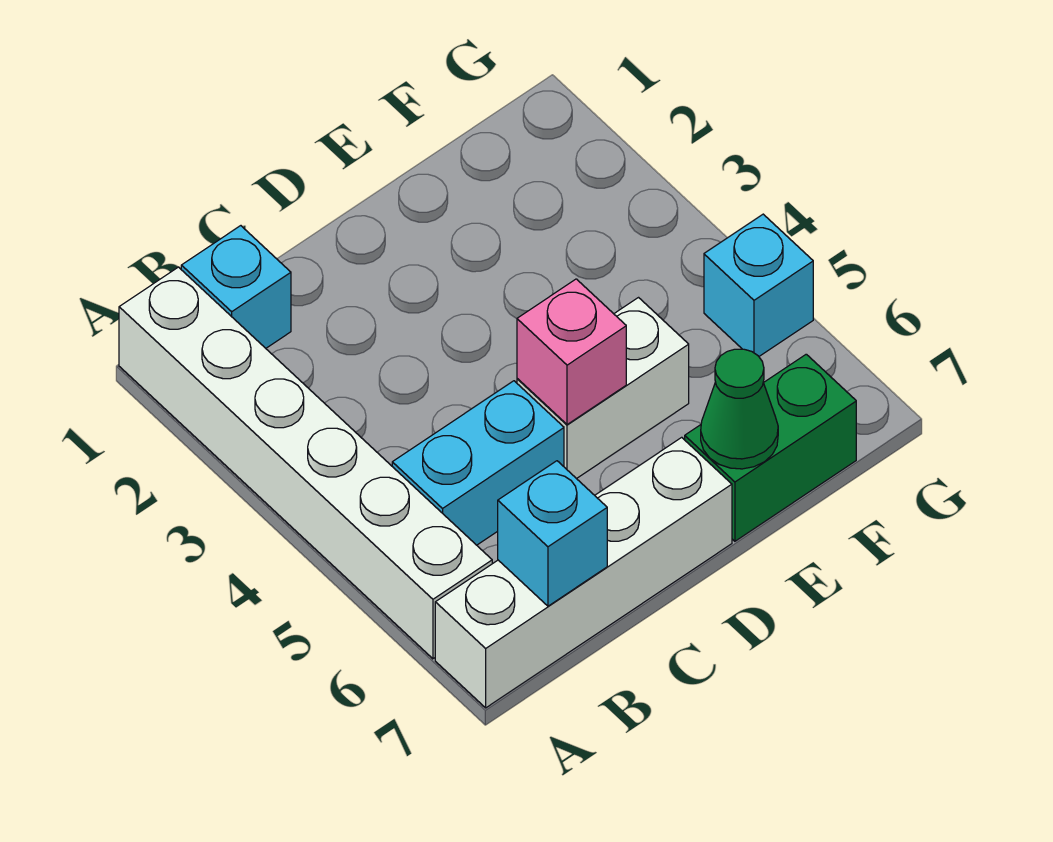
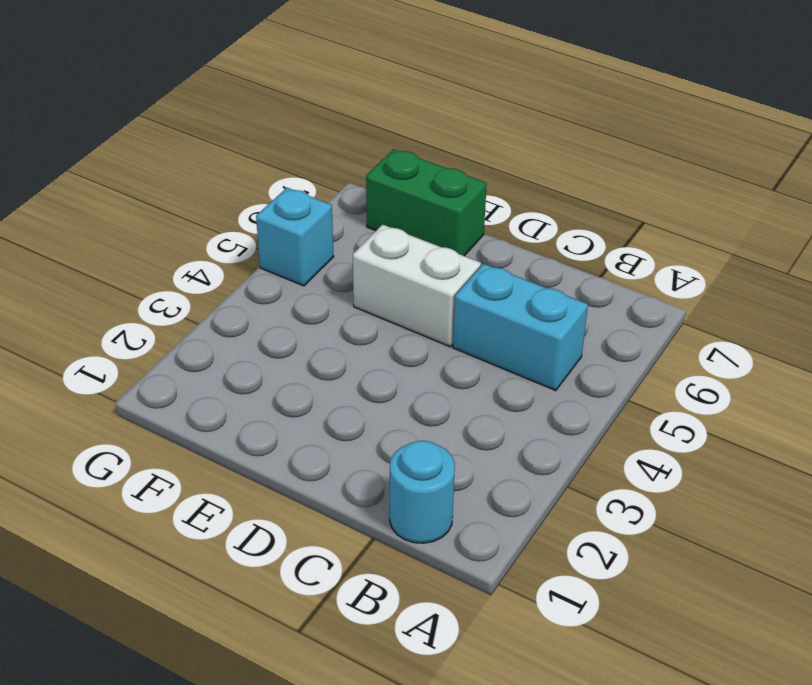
cyan 1x1 round brick [390,441,455,543] -> cyan 1x1 brick [181,226,291,348]
none -> white 1x6 brick [119,267,492,659]
none -> white 1x4 brick [435,437,732,708]

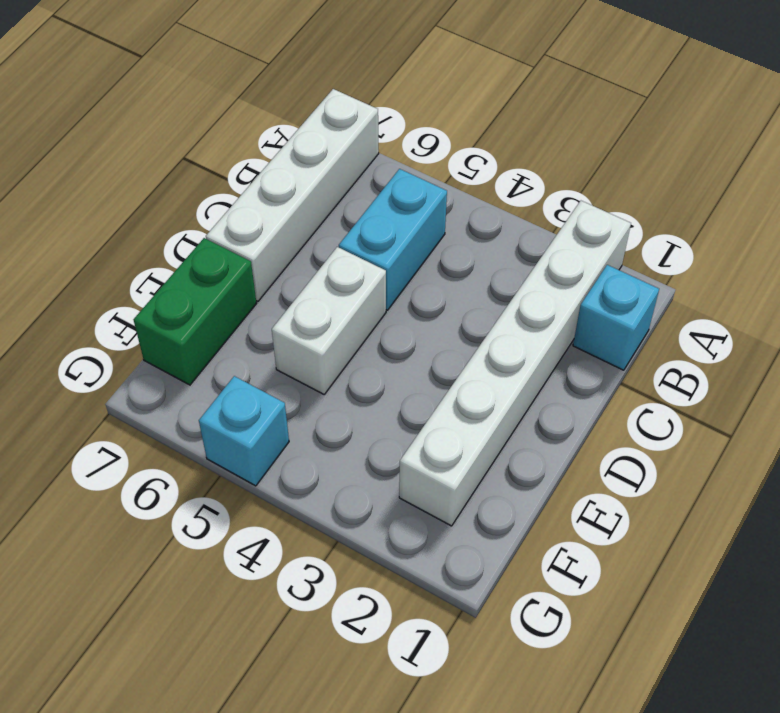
white 1x6 brick [399,201,631,526] -> white 1x6 brick turned to [119,267,492,659]
none -> cyan 1x1 brick [498,461,607,606]
none -> pink 1x1 brick [517,279,626,425]

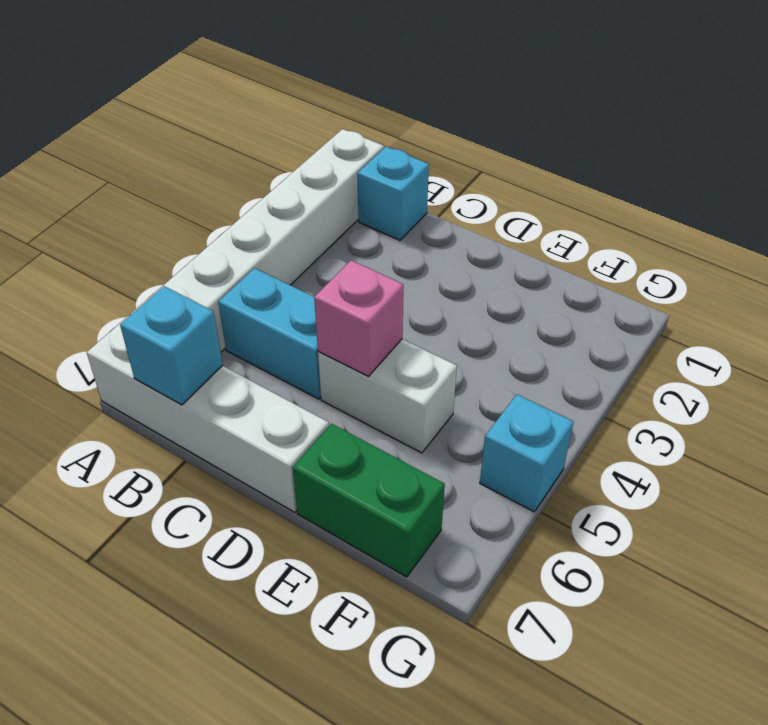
none -> green 1x1 cone [701,349,778,469]

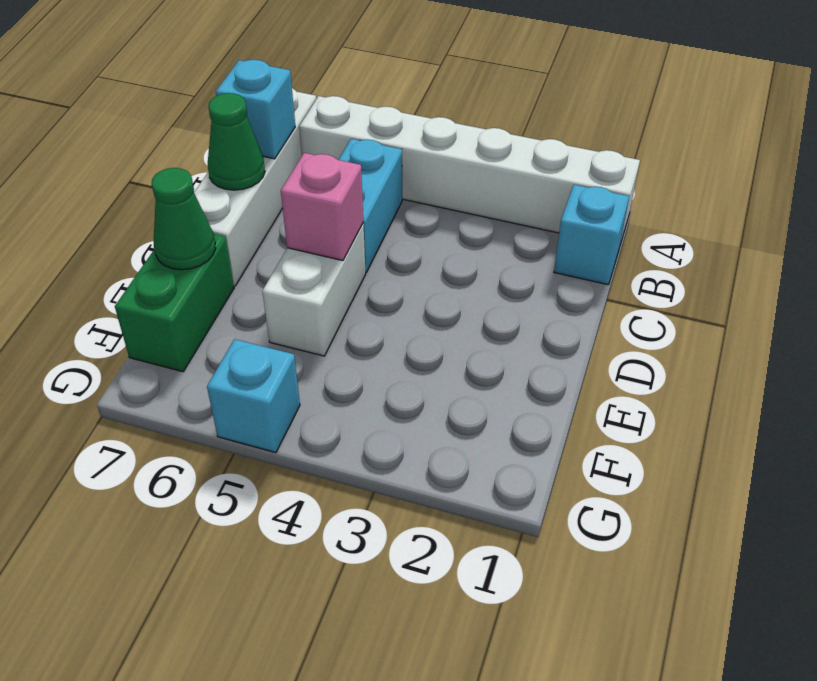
green 1x1 cone [208,93,265,190] -> none

